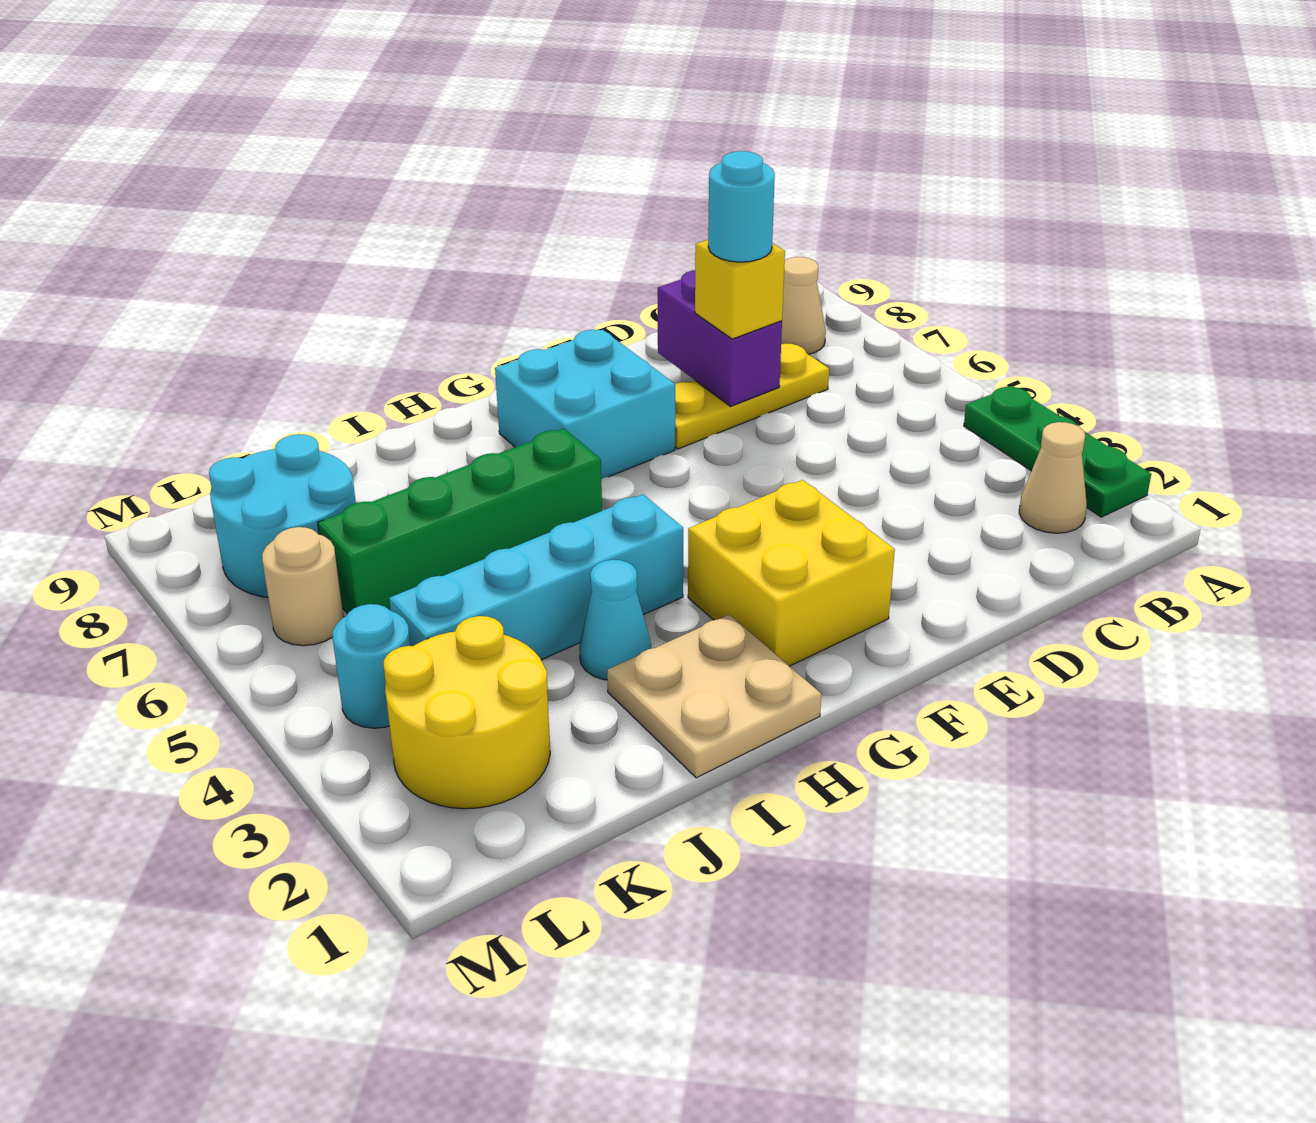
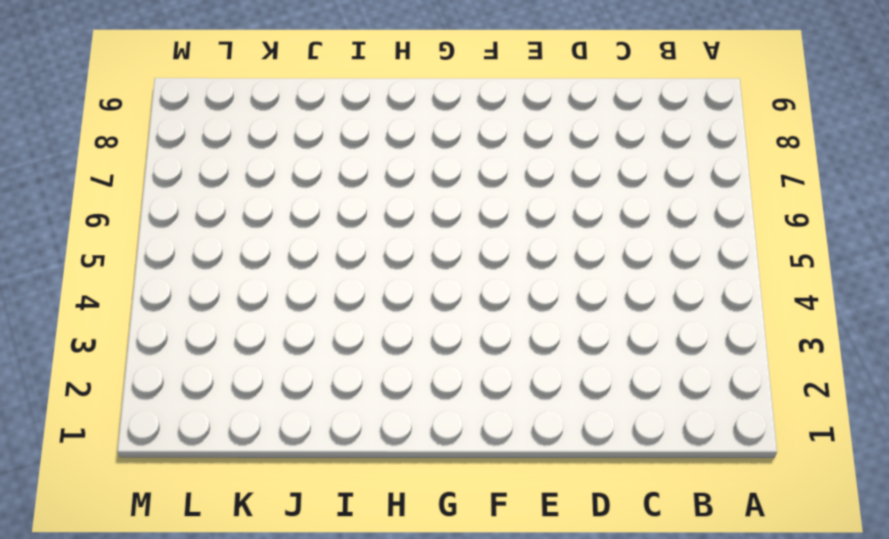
none -> green 1x3 plate [964,386,1151,517]
none -> tan 1x1 cone [1019,422,1087,533]
none -> tan 1x1 cone [781,257,826,354]

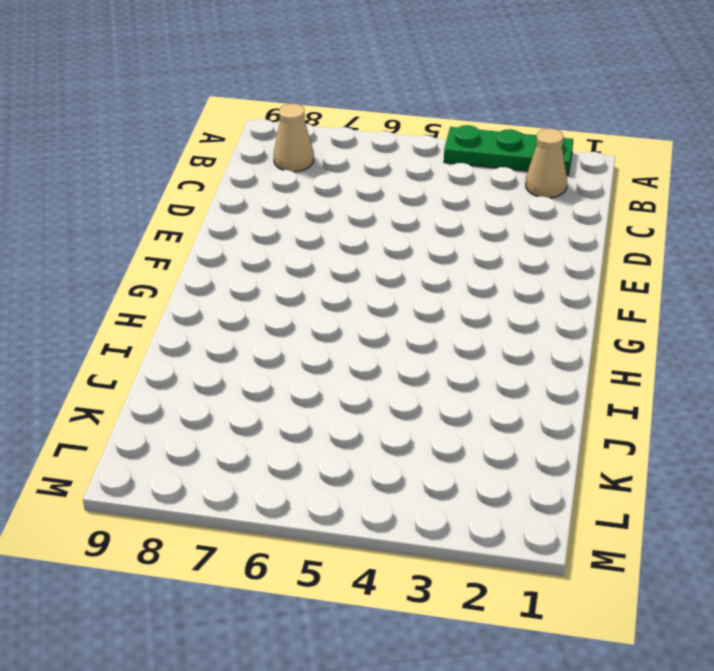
none -> yellow 1x3 plate [675,343,829,449]
none -> yellow 2x2 brick [688,480,895,666]
none -> cyan 2x2 brick [495,330,675,479]

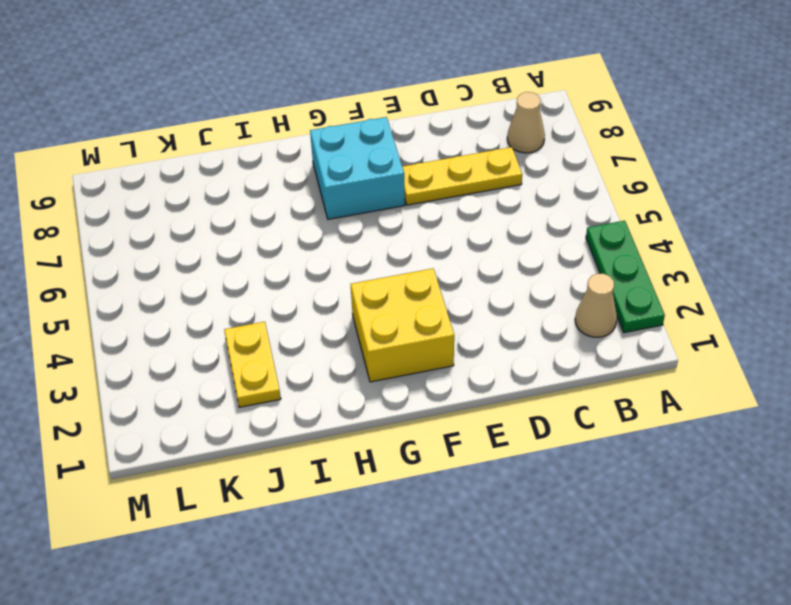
yellow 1x2 plate [224,322,281,407] -> none
none -> tan 2x2 plate [607,615,821,778]
none -> cyan 1x4 brick [389,494,683,660]
none -> green 1x4 brick [318,429,602,614]

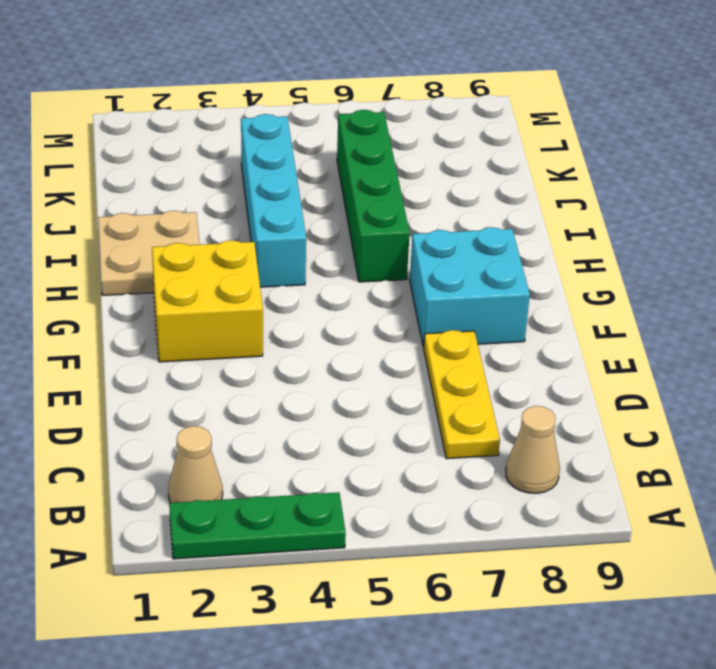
none -> cyan 1x1 cone [579,560,651,680]
none -> yellow 2x2 round brick [384,616,550,809]
none -> cyan 2x2 round brick [209,434,356,597]

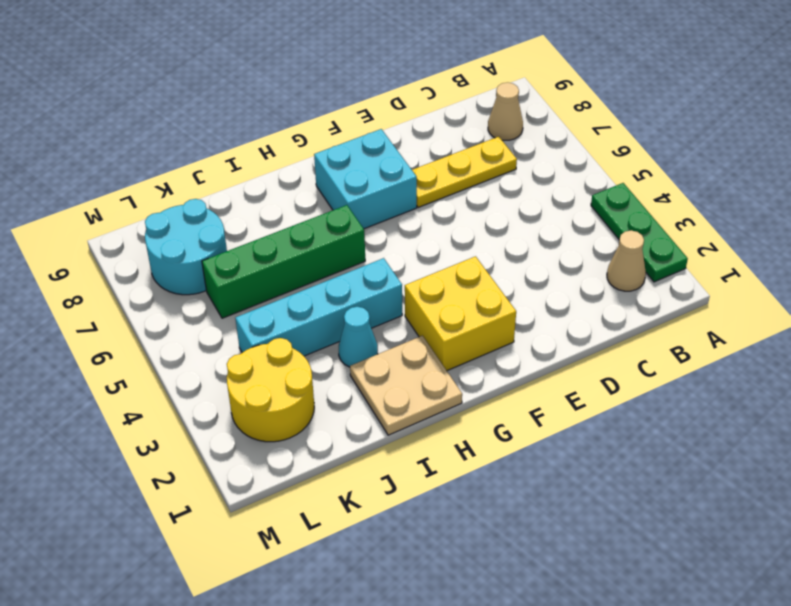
none -> cyan 1x1 round brick [333,604,410,728]
none -> tan 1x1 round brick [262,527,344,646]
none -> purple 1x2 brick [658,270,782,406]

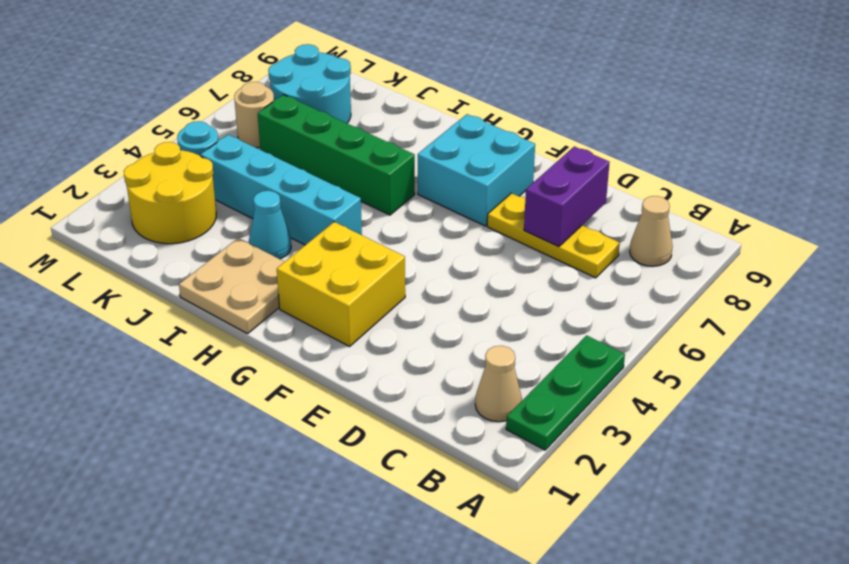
none -> yellow 1x1 brick [695,240,785,339]
none -> cyan 1x1 round brick [708,151,775,262]

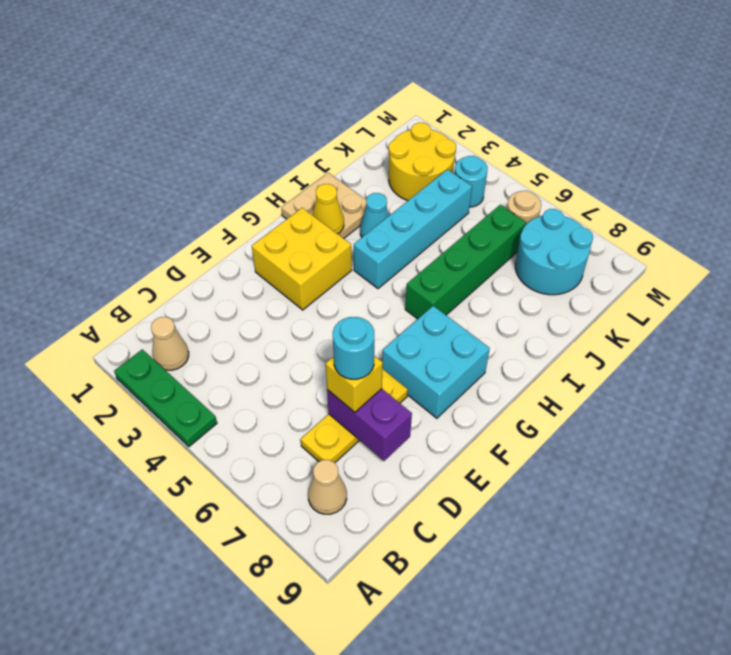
yellow 1x1 cone [312,184,344,234] -> none

